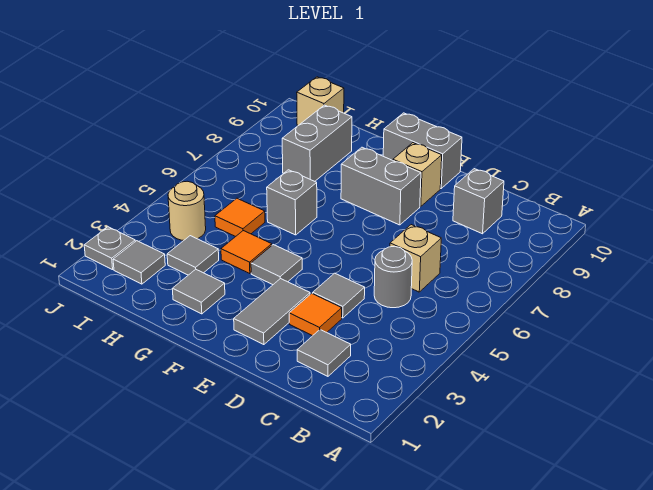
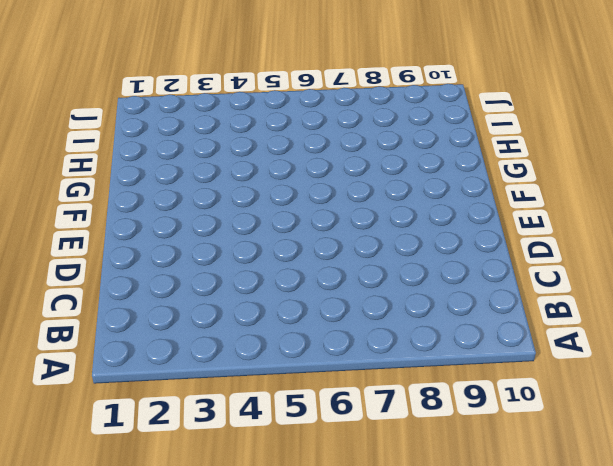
none -> grey 1x1 tile [297,330,351,376]
none -> grey 1x1 round brick [374,246,412,308]
none -> tan 1x1 brick [390,225,441,292]

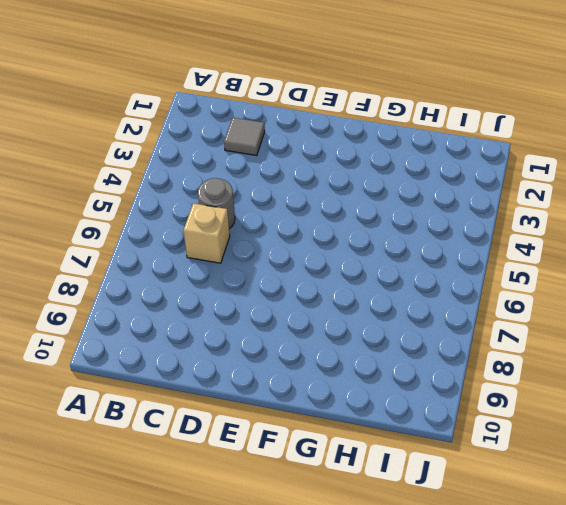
none -> grey 1x1 brick [453,169,504,234]
none -> orange 1x1 tile [289,293,342,336]
none -> grey 1x1 tile [313,273,365,318]

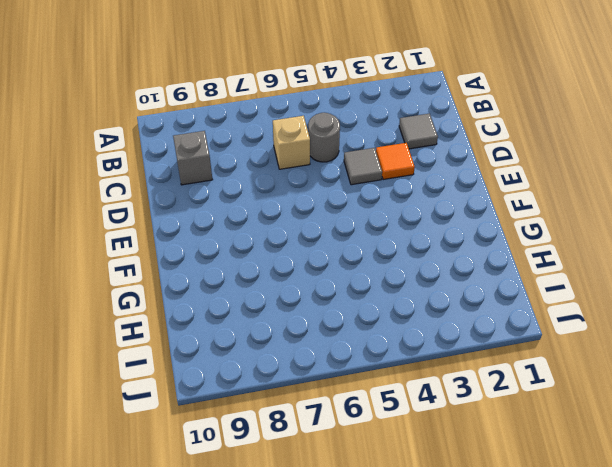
none -> grey 1x2 tile [234,278,310,345]
none -> grey 1x2 brick [341,147,421,225]
none -> tan 1x1 brick [393,143,442,206]

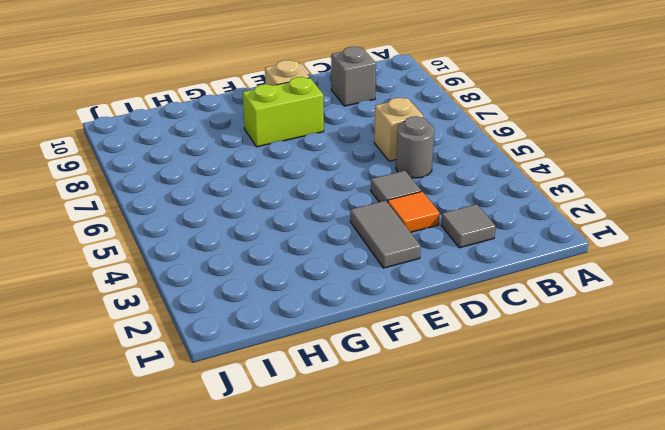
lime 1x2 brick [243,77,324,147] -> grey 1x2 brick [341,147,421,225]
none -> grey 1x2 brick [383,113,462,188]
none -> grey 1x1 tile [251,245,302,285]
none -> grey 1x1 tile [172,269,225,314]

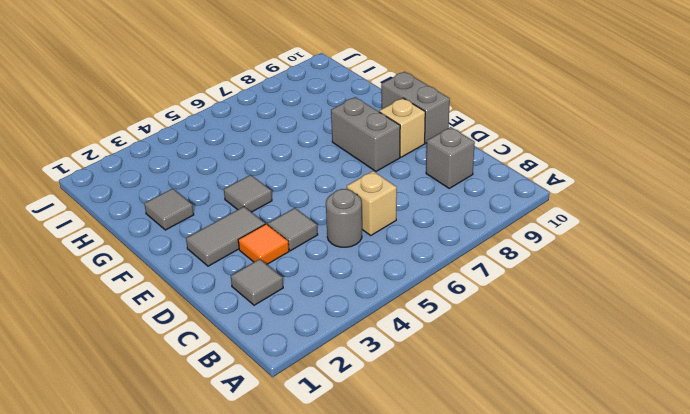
none -> orange 1x1 tile [221,231,272,274]
none -> grey 1x1 brick [267,170,317,235]
none -> grey 1x1 tile [167,236,219,275]

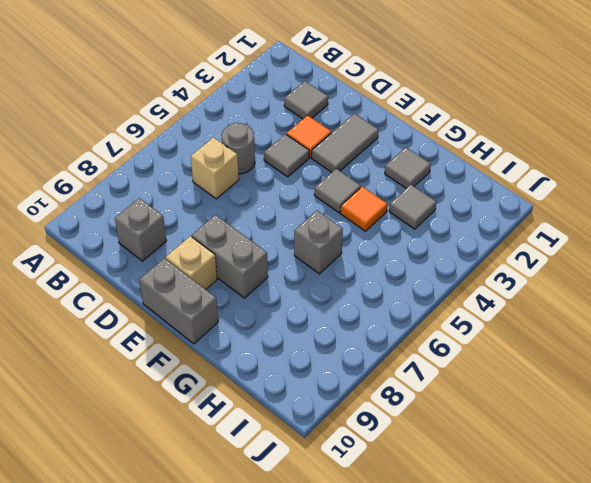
none -> orange 1x1 tile [215,198,265,237]
none -> grey 1x2 brick [282,105,352,181]
none -> grey 1x1 tile [113,241,165,284]

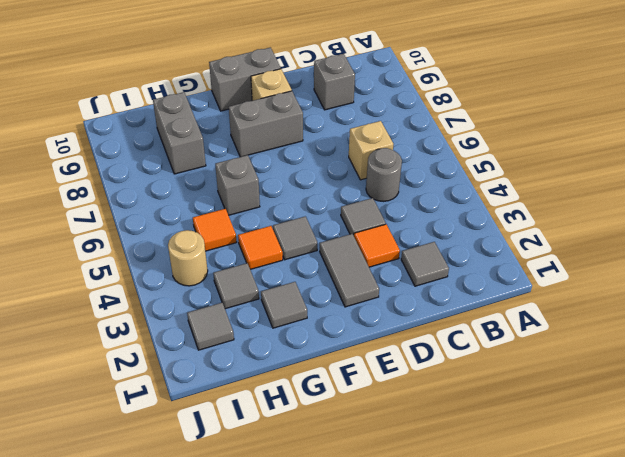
none -> tan 1x1 brick [297,77,344,126]
none -> grey 1x1 plate [84,227,135,270]

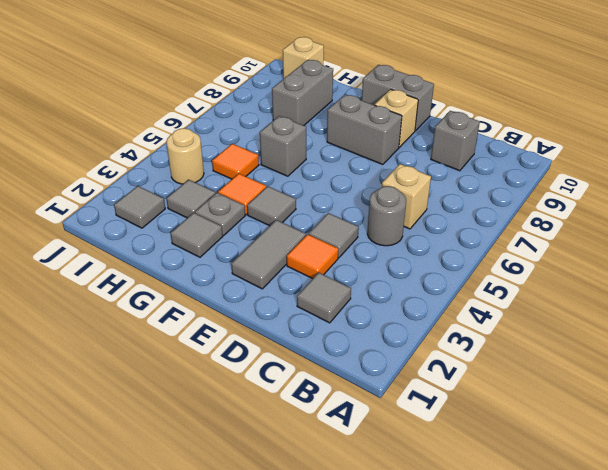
grey 1x1 plate [195,193,245,235] -> grey 1x1 plate moved to [84,227,135,270]

